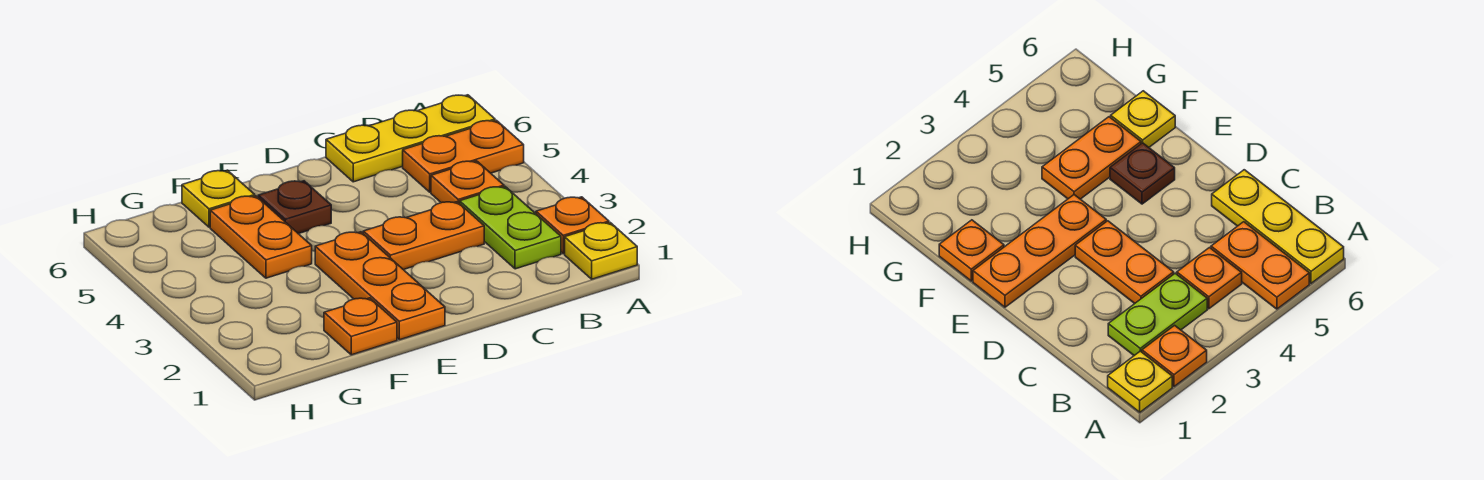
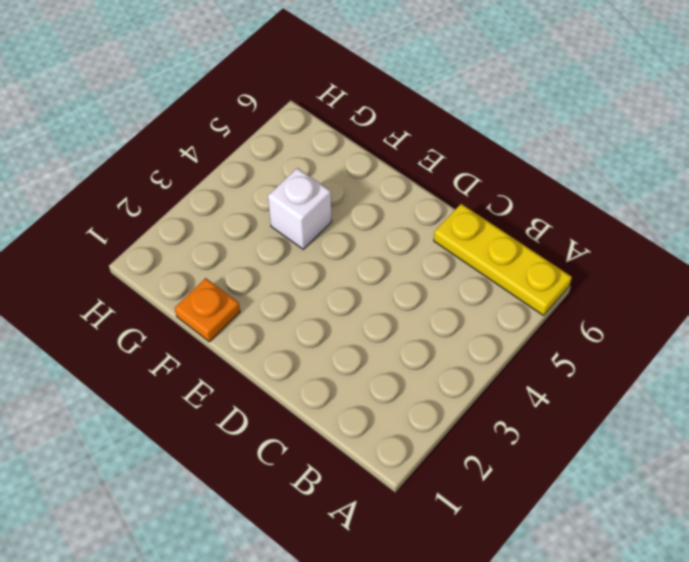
white 1x1 brick [268,168,332,249] -> orange 1x2 plate [210,196,312,278]
none -> yellow 1x1 plate [565,223,637,279]
none -> orange 1x1 plate [536,197,609,254]
none -> orange 1x2 plate [403,120,524,192]

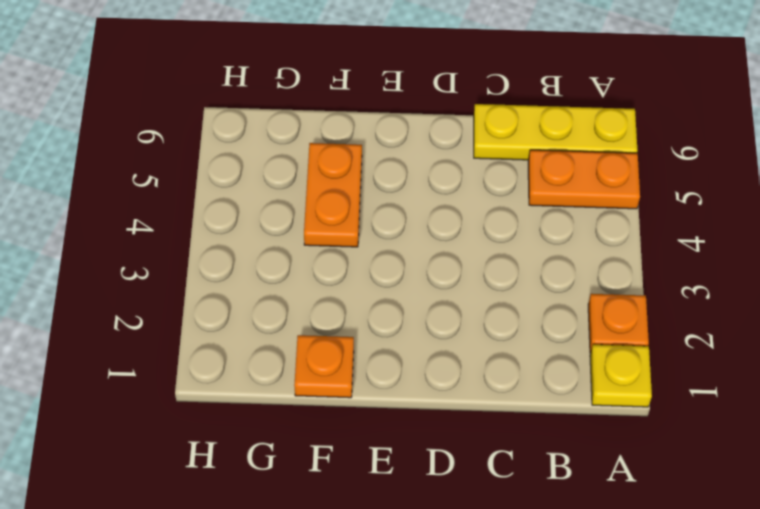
none -> lime 1x2 plate [460,187,561,269]
none -> orange 1x1 plate [431,161,504,204]
none -> orange 1x2 plate [363,202,484,270]

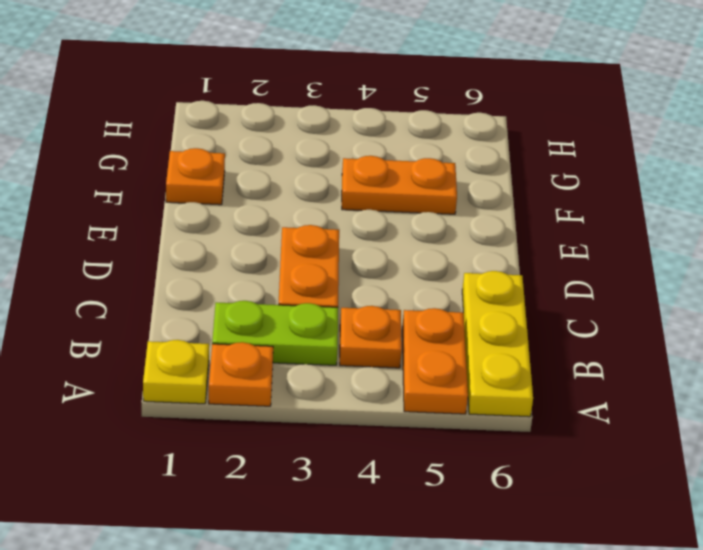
none -> orange 1x3 plate [315,232,445,340]
none -> brown 1x1 plate [258,181,331,234]
none -> yellow 1x1 plate [182,170,255,227]

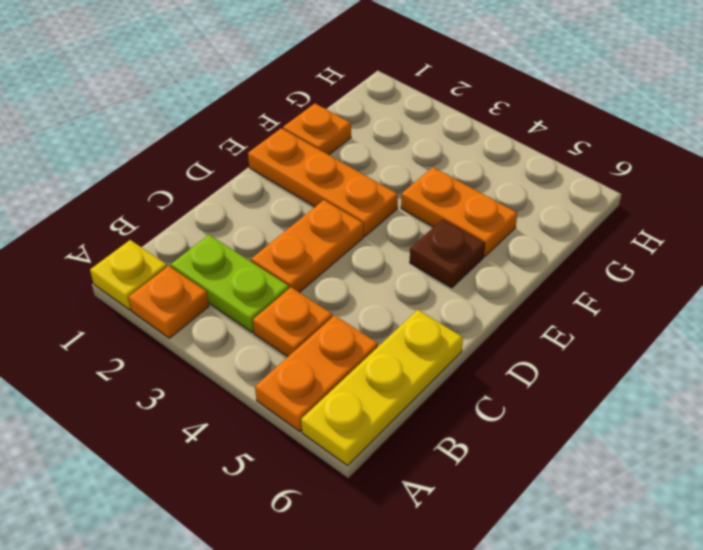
none -> yellow 1x1 plate [182,170,255,227]

